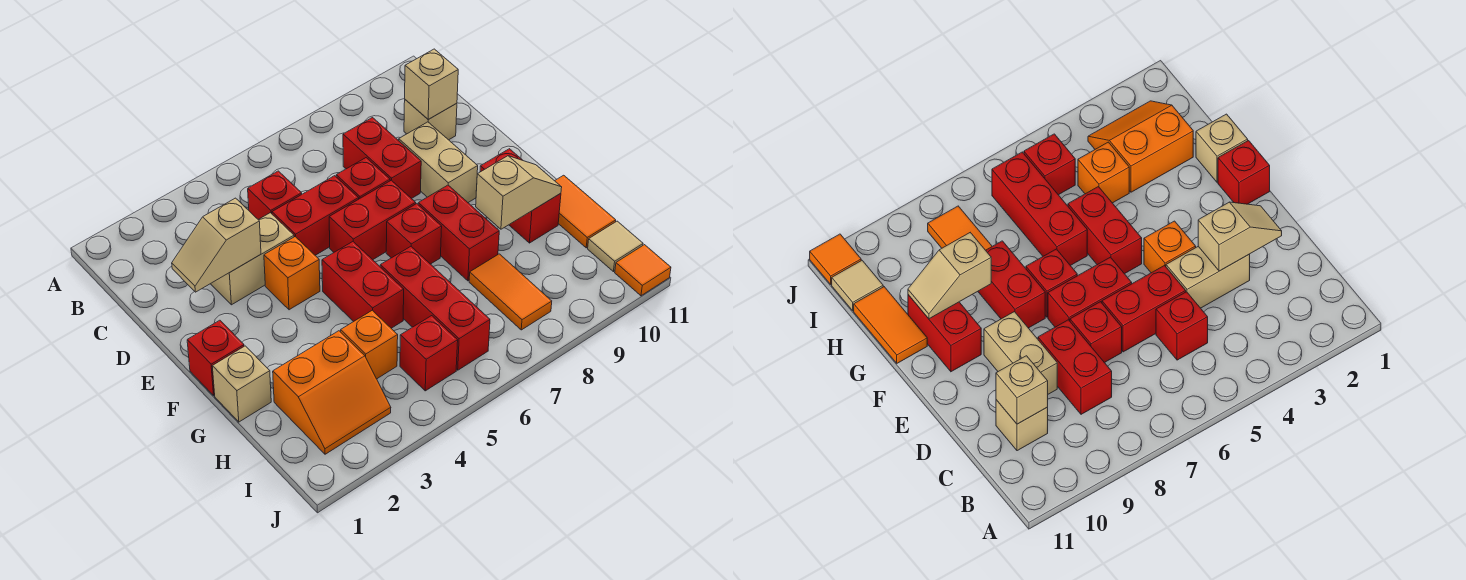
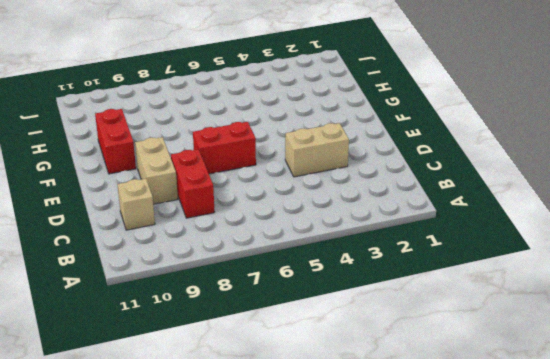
none -> red 1x1 brick [248,171,302,219]
none -> red 1x2 brick [272,176,359,255]
none -> red 1x1 brick [336,158,390,199]

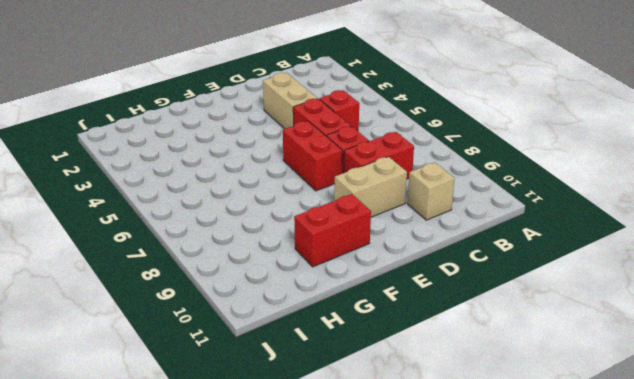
none -> orange 1x1 brick [264,237,320,310]
none -> red 1x1 brick [187,320,244,395]
none -> red 1x2 brick [322,242,404,328]

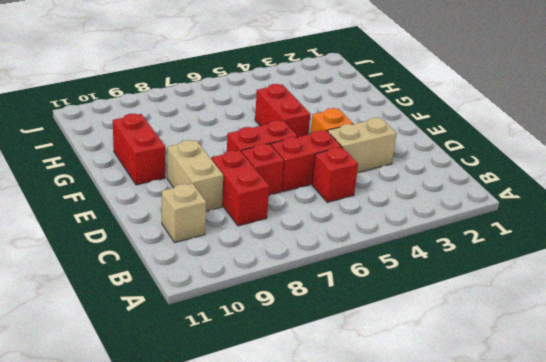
none -> red 1x1 brick [187,320,244,395]
none -> red 1x1 brick [386,204,442,264]
none -> red 1x2 brick [418,185,499,281]

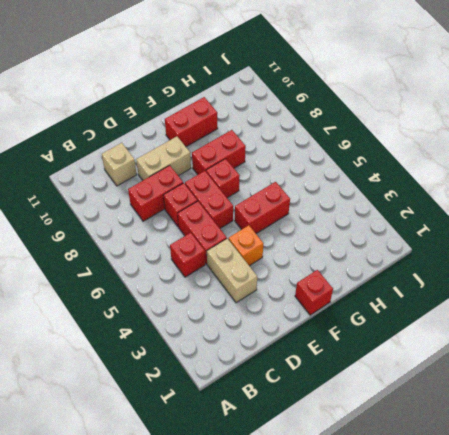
none -> tan 1x1 brick [212,346,271,422]
none -> red 1x3 brick [380,247,490,370]
none -> orange 1x2 tile [555,175,616,248]

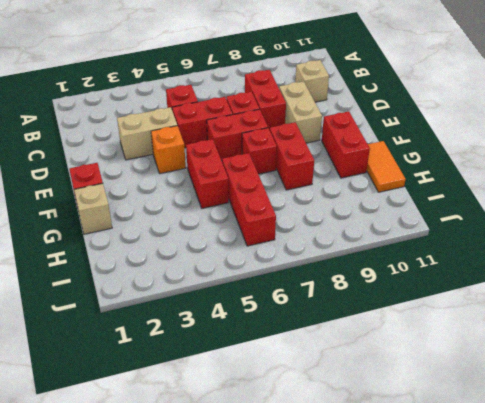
none -> orange 2x2 slope [273,331,391,454]
none -> orange 1x1 brick [341,310,398,379]
none -> orange 1x2 tile [469,254,552,330]

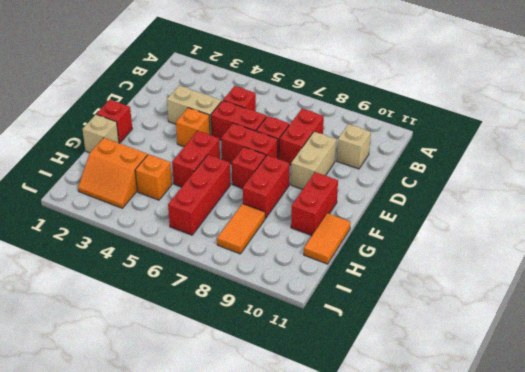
none -> red 1x1 brick [400,316,458,391]
none -> tan 1x1 tile [588,221,643,272]
none -> orange 1x1 tile [615,245,671,296]

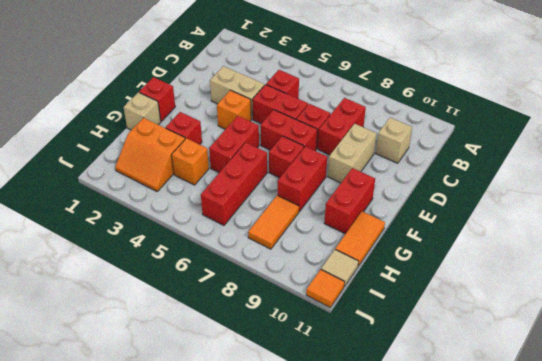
red 1x1 brick [166,112,202,144] -> red 1x1 brick moved to [400,316,458,391]
none -> tan 1x1 brick [405,49,458,119]
none -> tan 1x2 slope [172,198,261,292]
none -> tan 1x2 slope [476,156,562,229]

